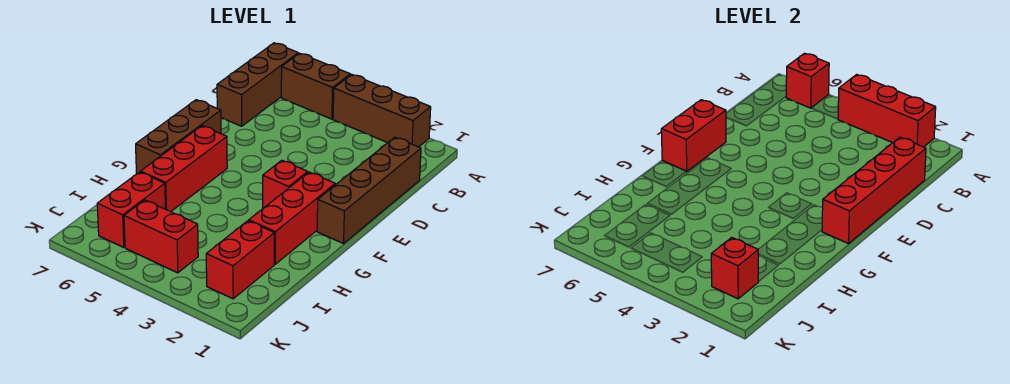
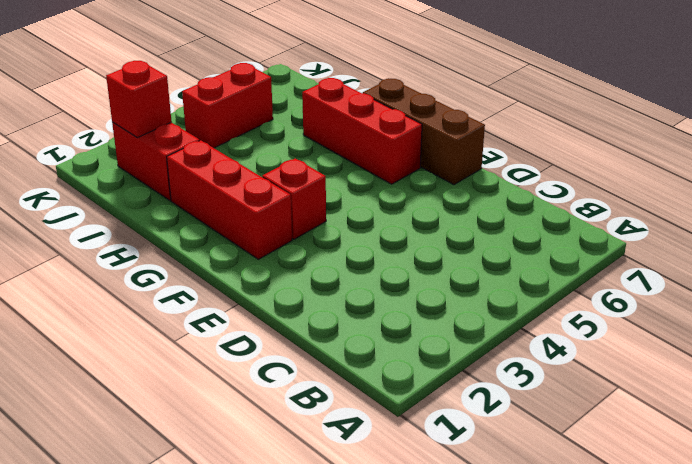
none -> brown 1x3 brick [333,74,431,147]
none -> brown 1x2 brick [281,53,350,119]
none -> brown 1x3 brick [217,43,298,126]

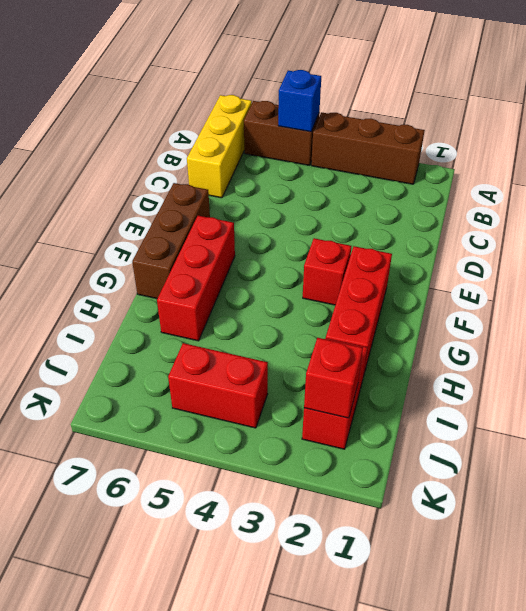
blue 1x1 brick [278,70,321,132] -> none
yellow 1x3 brick [187,95,252,198] -> brown 1x3 brick [217,43,298,126]
none -> brown 1x4 brick [317,137,421,244]
none -> red 1x2 brick [97,172,165,248]
none -> red 1x3 brick [838,74,936,147]

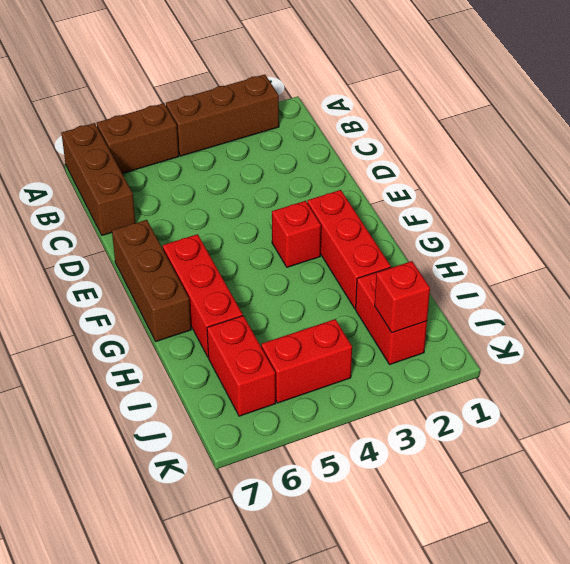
none -> brown 1x4 brick [317,137,421,244]
none -> red 1x3 brick [838,74,936,147]
none -> red 1x1 brick [786,53,829,108]

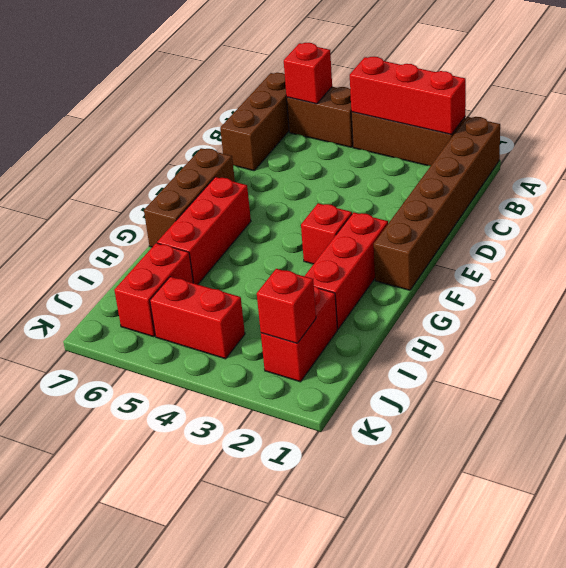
brown 1x6 brick [374,117,500,290] -> brown 1x4 brick [317,137,421,244]
none -> red 1x4 brick [822,137,926,244]
none -> red 1x2 brick [661,100,726,171]

